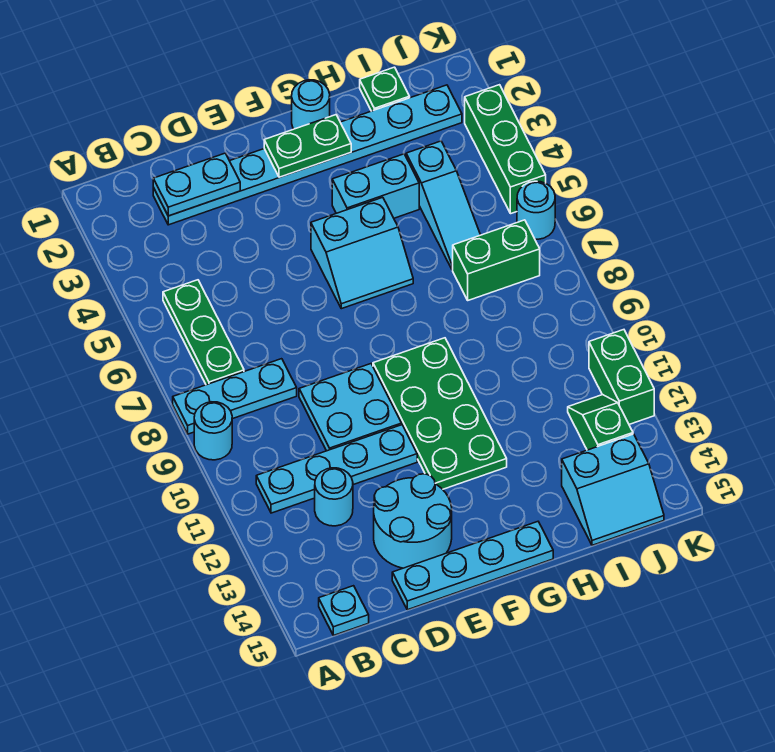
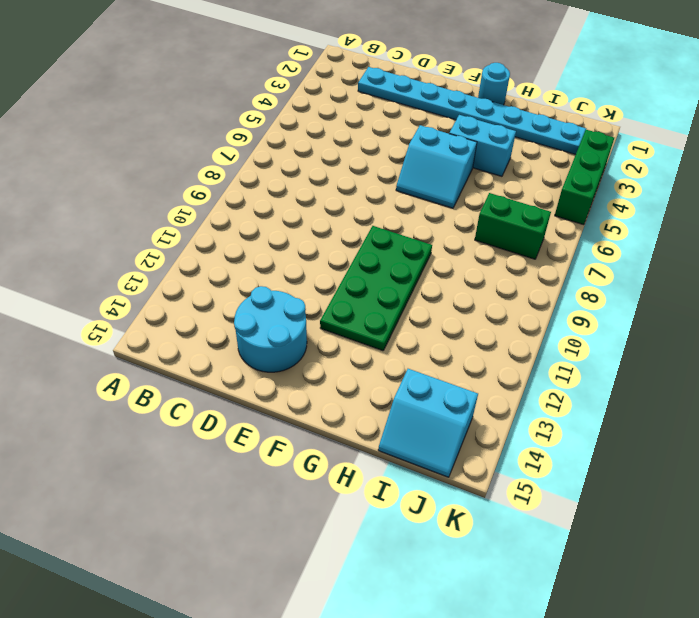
none -> cyan 1x3 plate [173,359,297,434]
none -> cyan 1x1 round brick [194,402,232,460]
none -> green 1x3 plate [163,280,244,385]

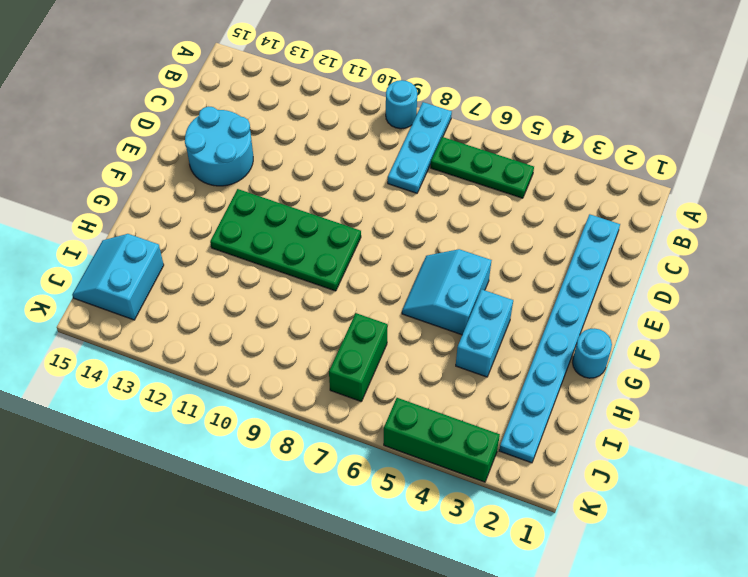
none -> cyan 1x4 plate [256,425,417,513]
none -> cyan 1x1 plate [319,586,369,635]
none -> cyan 1x1 round brick [315,468,353,526]

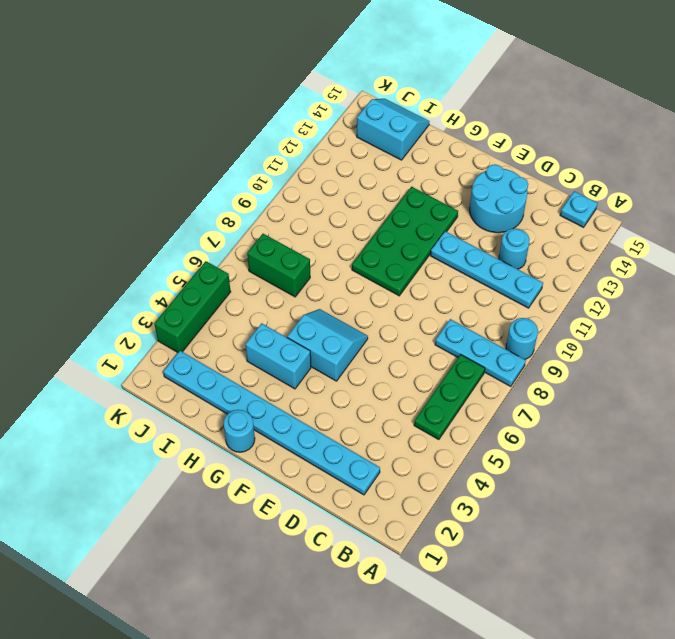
none -> cyan 2x2 plate [299,364,402,451]
none -> cyan 1x4 plate [392,522,553,610]
none -> green 1x1 plate [360,67,410,111]

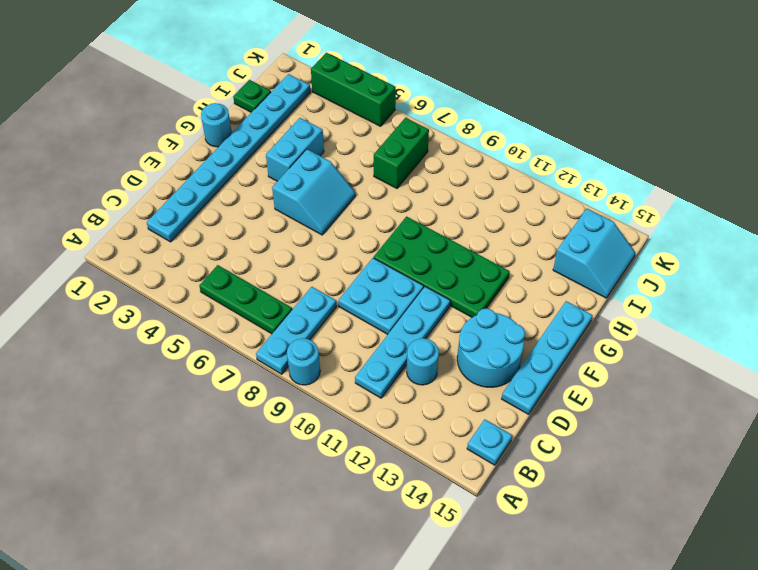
none -> cyan 1x3 slope [406,141,480,270]
none -> green 1x2 slope [568,395,633,450]
none -> cyan 1x1 round brick [517,181,555,239]

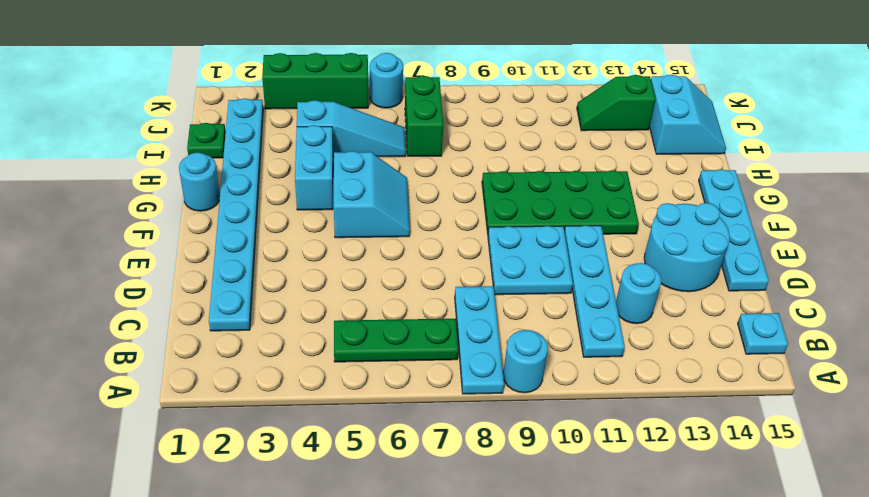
none -> green 1x2 brick [589,330,654,424]
none -> cyan 1x2 plate [153,153,240,216]
none -> green 1x2 plate [264,115,351,177]

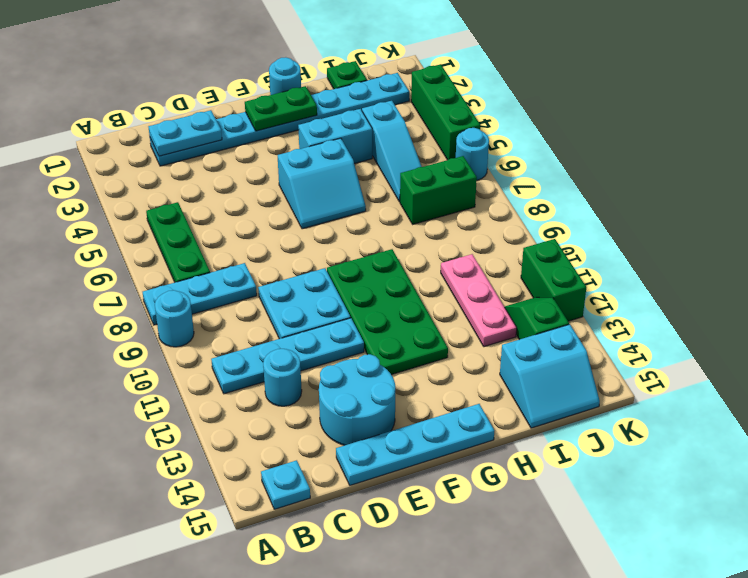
pink 1x3 plate [441,254,517,347] -> none

